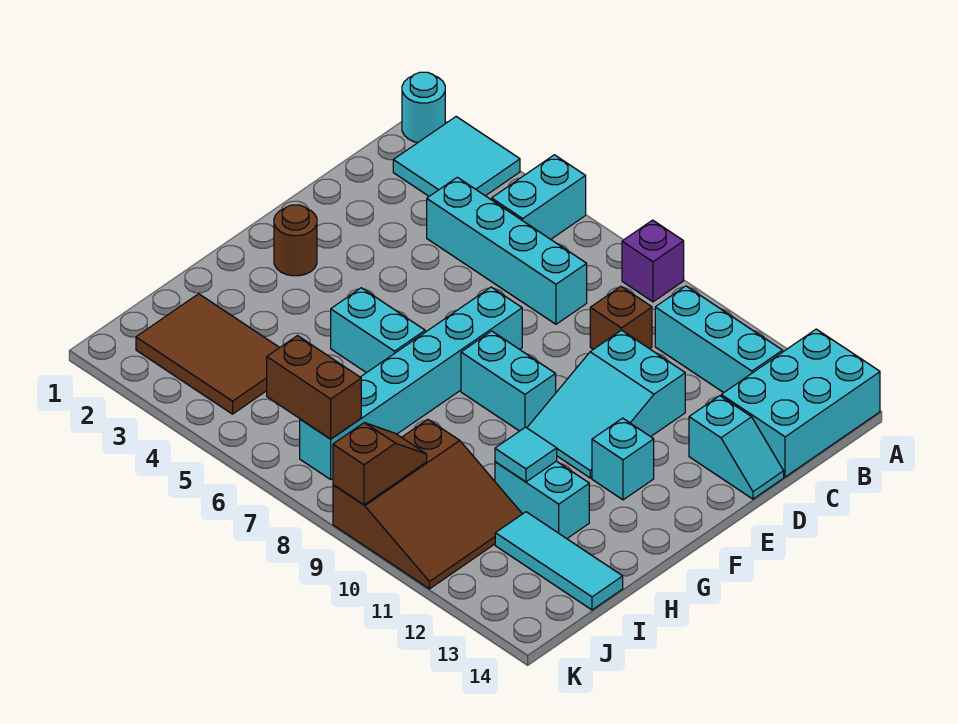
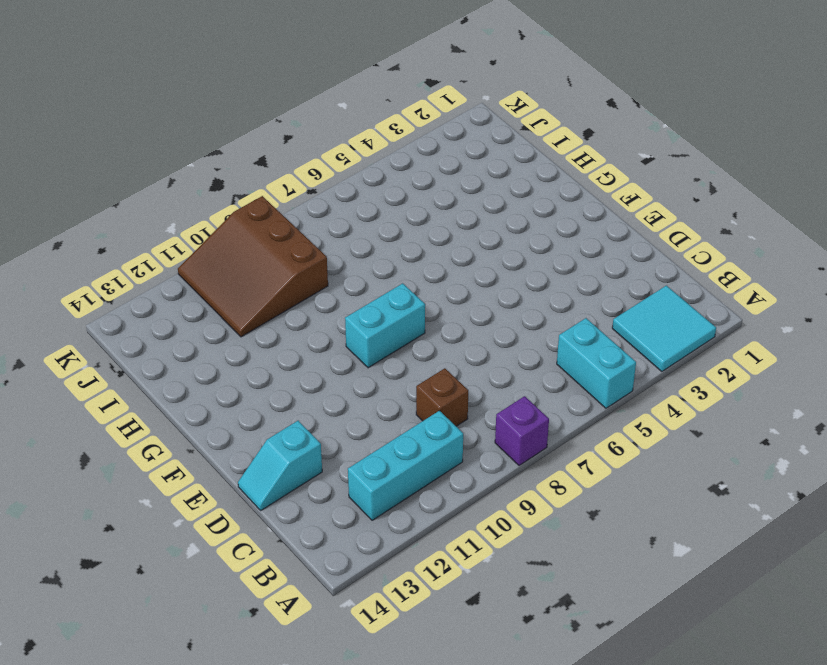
none -> cyan 1x1 round brick [402,72,445,143]
none -> cyan 2x3 brick [721,329,880,477]
none -> cyan 1x4 brick [427,177,587,324]

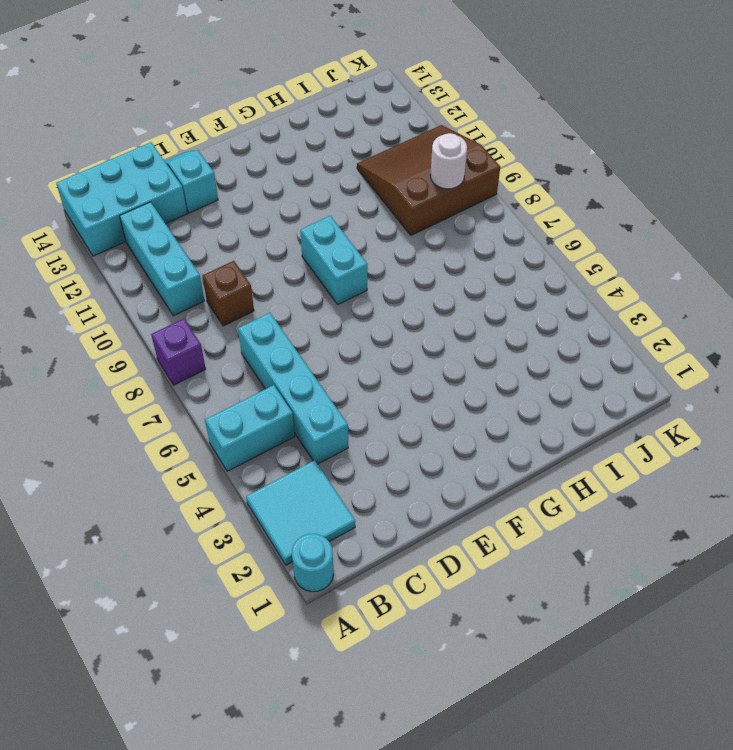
white 1x1 round brick [430,133,467,189] -> brown 1x2 slope [333,423,427,505]
none -> cyan 2x3 slope [527,330,685,478]
none -> cyan 1x6 brick [300,287,522,479]
none -> brown 1x1 round brick [274,205,317,276]

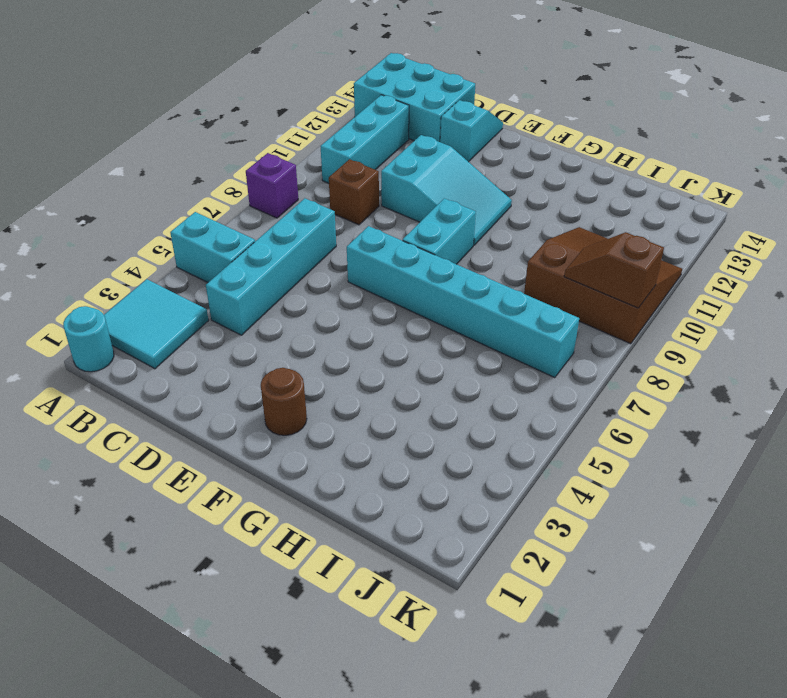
none -> cyan 1x1 brick [592,418,654,500]
none -> cyan 1x2 brick [331,288,425,373]
none -> cyan 1x2 brick [495,461,589,539]

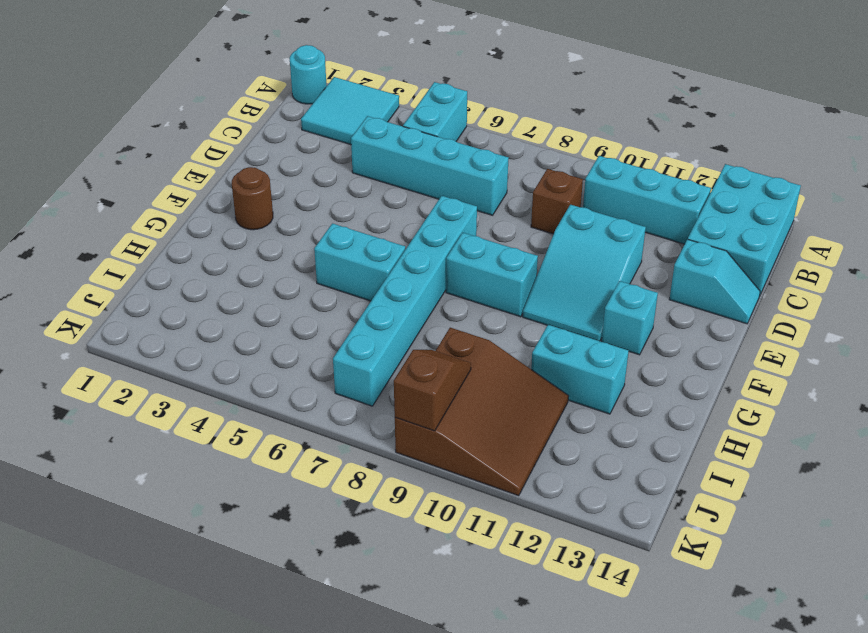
none -> purple 1x1 brick [622,220,684,302]
none -> brown 2x3 tile [136,294,279,414]
none -> cyan 1x3 tile [495,512,623,610]

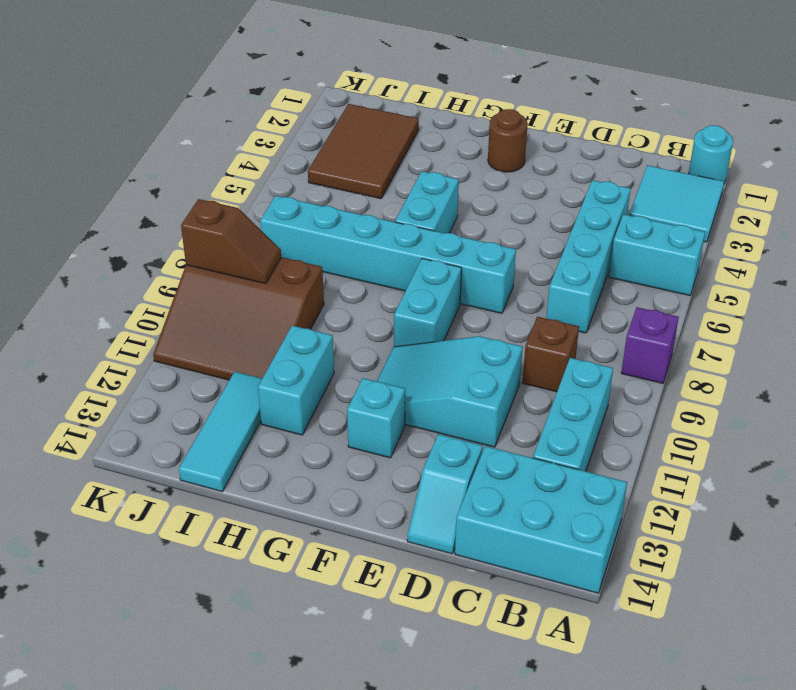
none -> cyan 1x1 tile [495,427,557,482]
none -> brown 1x2 brick [267,336,361,439]

